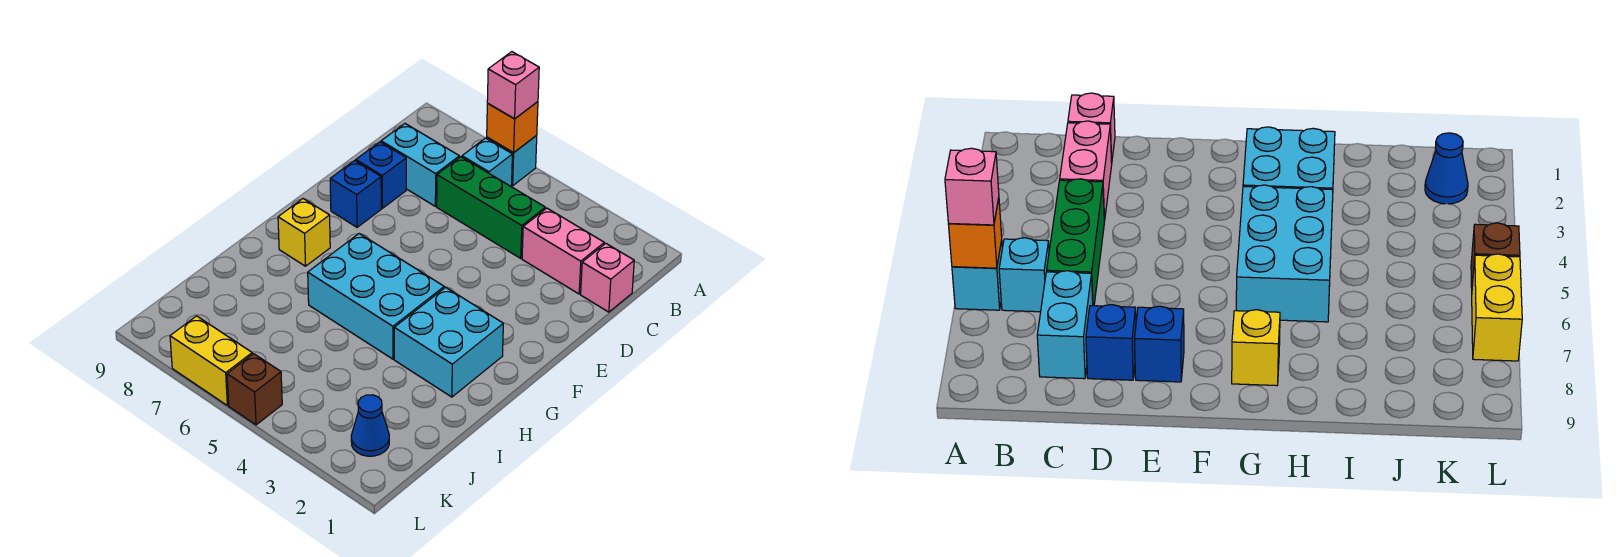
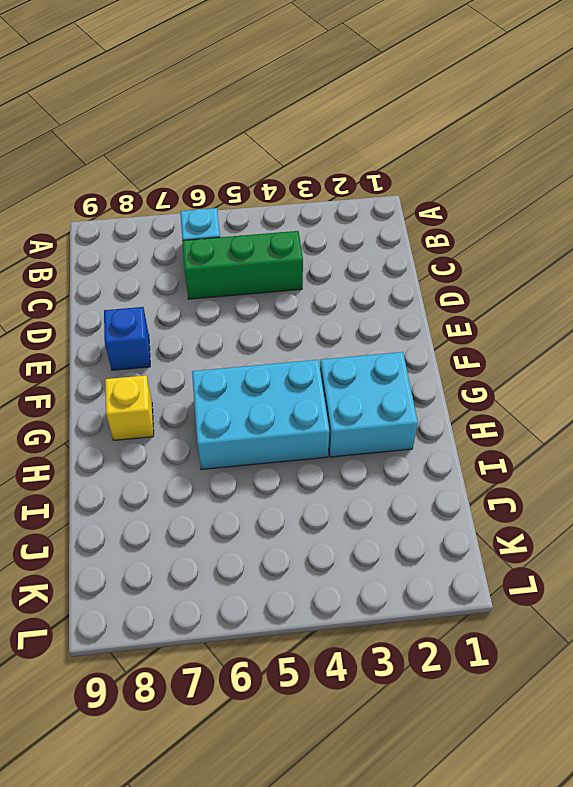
none -> cyan 1x1 brick [487,136,537,186]
none -> pink 1x1 brick [581,243,634,312]
none -> pink 1x2 brick [522,208,604,294]

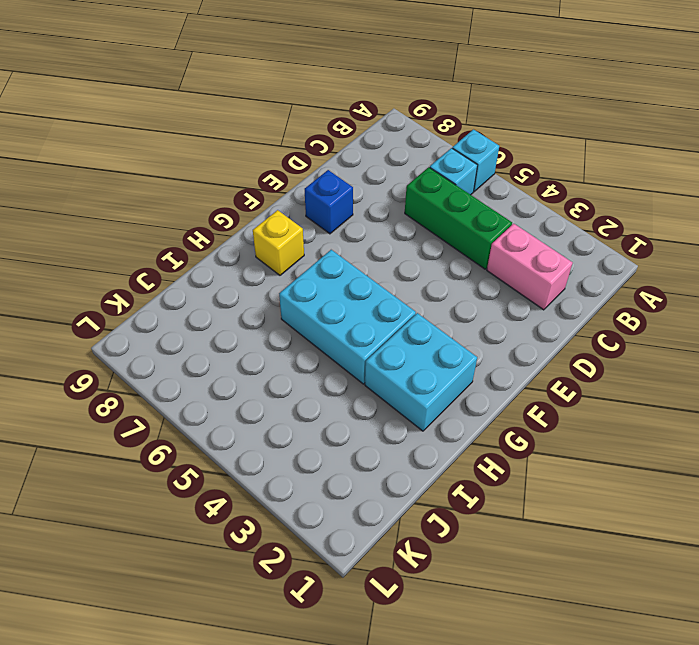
none -> pink 1x1 brick [581,243,634,312]
none -> cyan 1x2 brick [381,124,459,206]
none -> blue 1x1 brick [356,142,406,208]

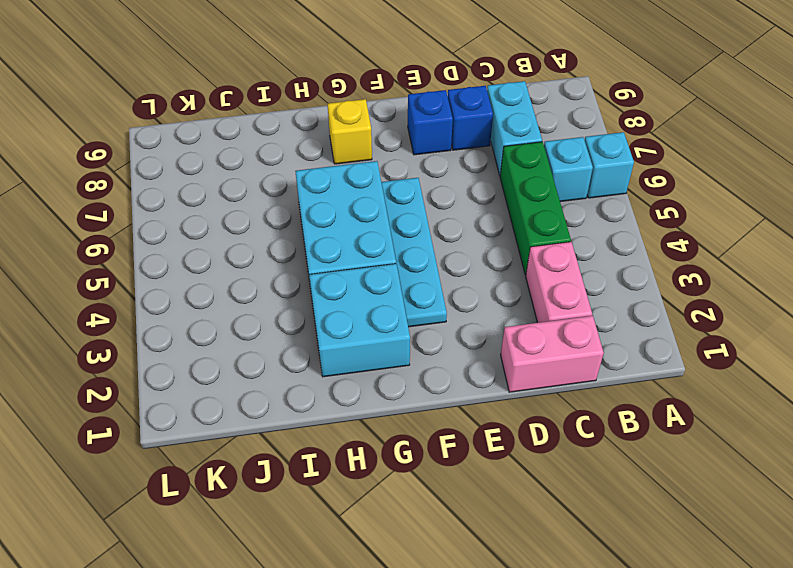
pink 1x2 brick [501,316,604,392] -> pink 1x1 brick [581,243,634,312]
cyan 1x4 plate [381,178,447,327] -> none
none -> blue 1x1 cone [351,395,389,456]
none -> brown 1x1 brick [227,354,282,425]
none -> yellow 1x2 brick [170,316,252,405]

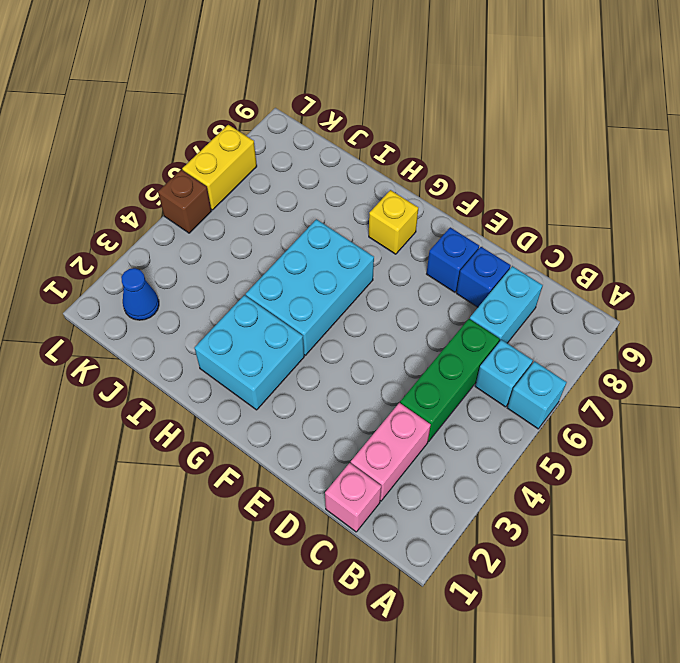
none -> orange 1x1 brick [487,102,538,153]
none -> pink 1x1 brick [487,52,539,119]

